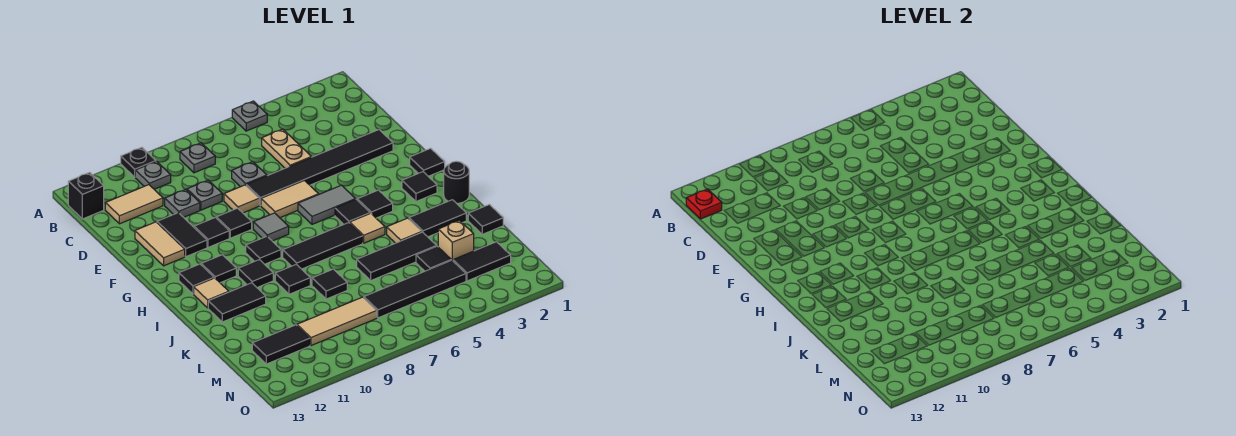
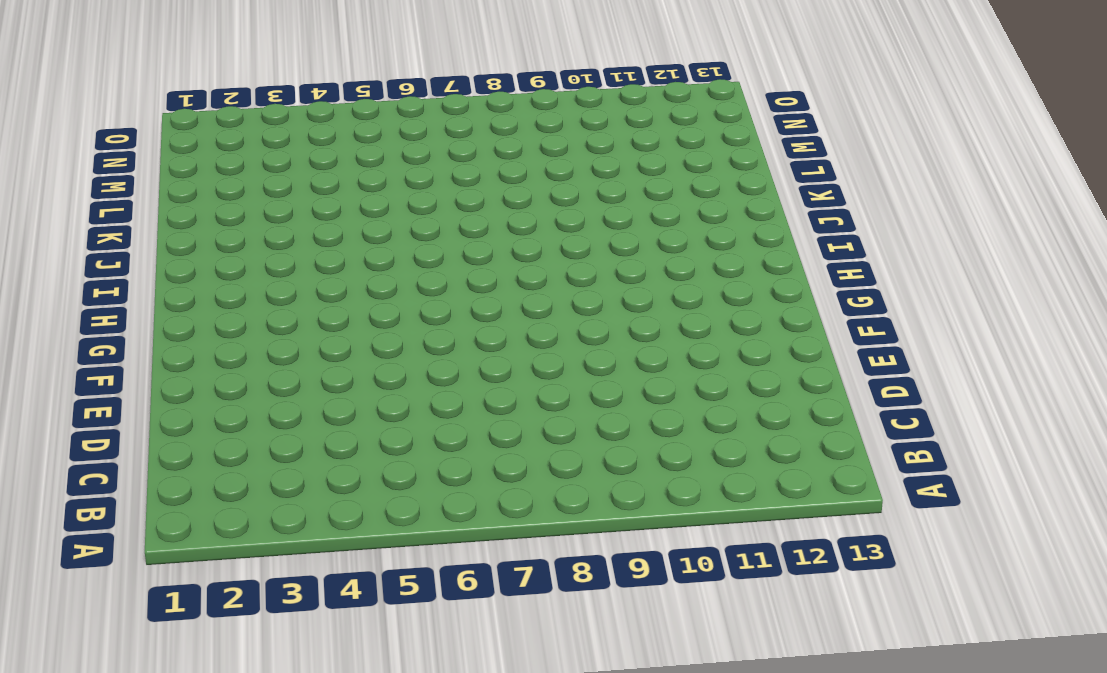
none -> grey 1x1 plate [232,101,267,131]
none -> black 1x1 plate [121,147,156,177]
none -> grey 1x1 plate [180,143,215,173]
none -> grey 1x1 plate [135,161,171,189]

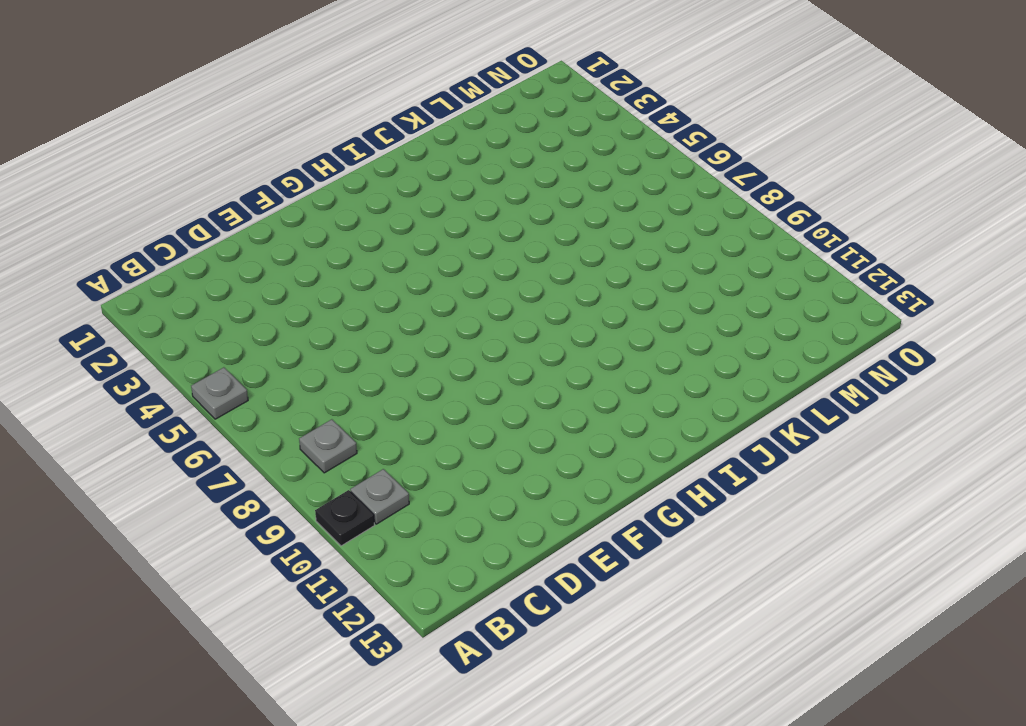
none -> black 1x1 brick [68,172,104,219]
none -> tan 1x2 plate [262,129,311,168]
none -> tan 1x2 tile [105,185,163,224]
none -> grey 1x1 plate [232,162,267,187]

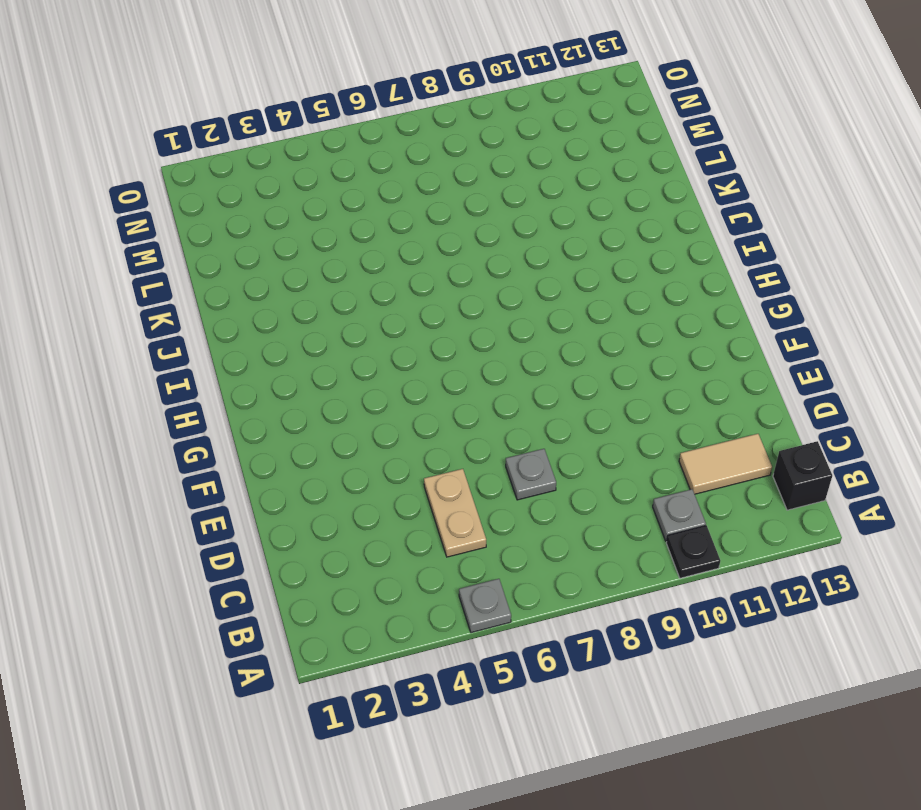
none -> grey 1x1 plate [180,143,215,173]
none -> grey 1x1 plate [187,180,222,210]
none -> grey 1x1 plate [165,190,200,217]
none -> black 1x6 tile [246,130,393,206]

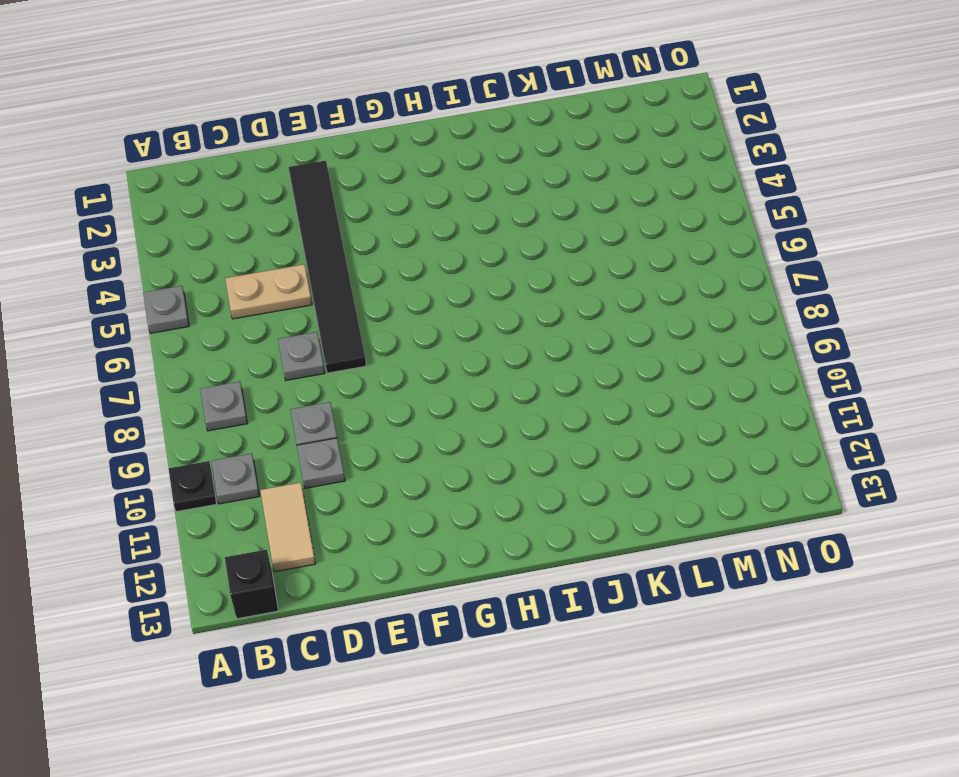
none -> tan 1x1 tile [224,185,259,213]
none -> black 1x2 tile [157,213,207,257]
none -> tan 1x2 tile [135,222,185,266]
none -> tan 1x2 tile [261,181,319,218]

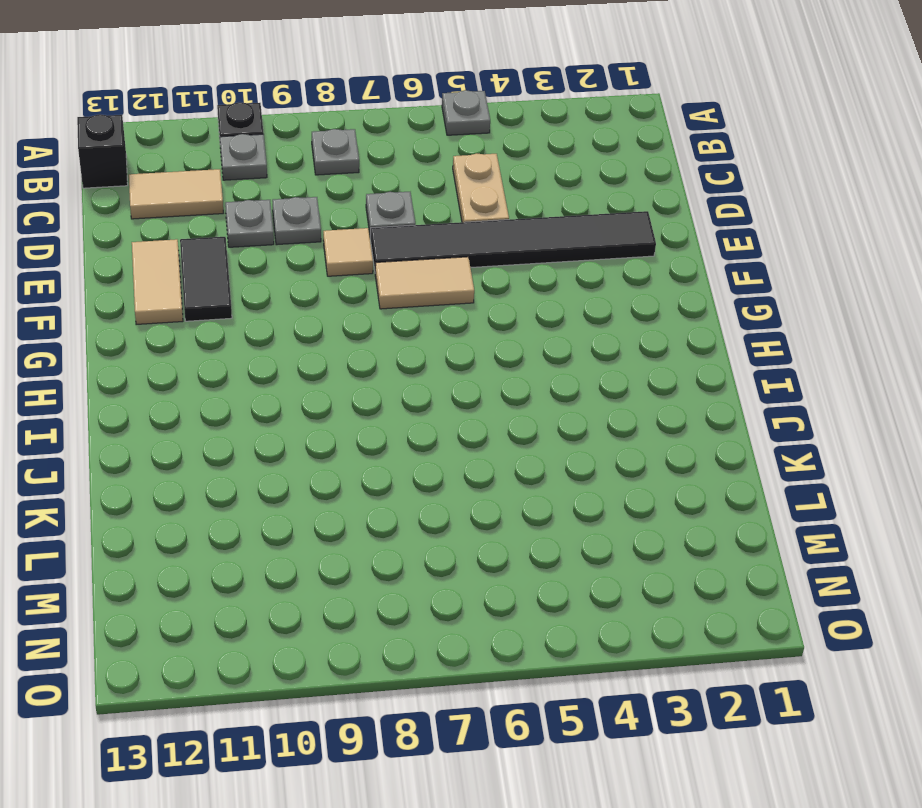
none -> black 1x1 tile [216,208,252,238]
none -> black 1x1 tile [194,217,229,247]
none -> black 1x1 tile [410,148,445,176]
none -> grey 1x2 tile [298,185,356,224]

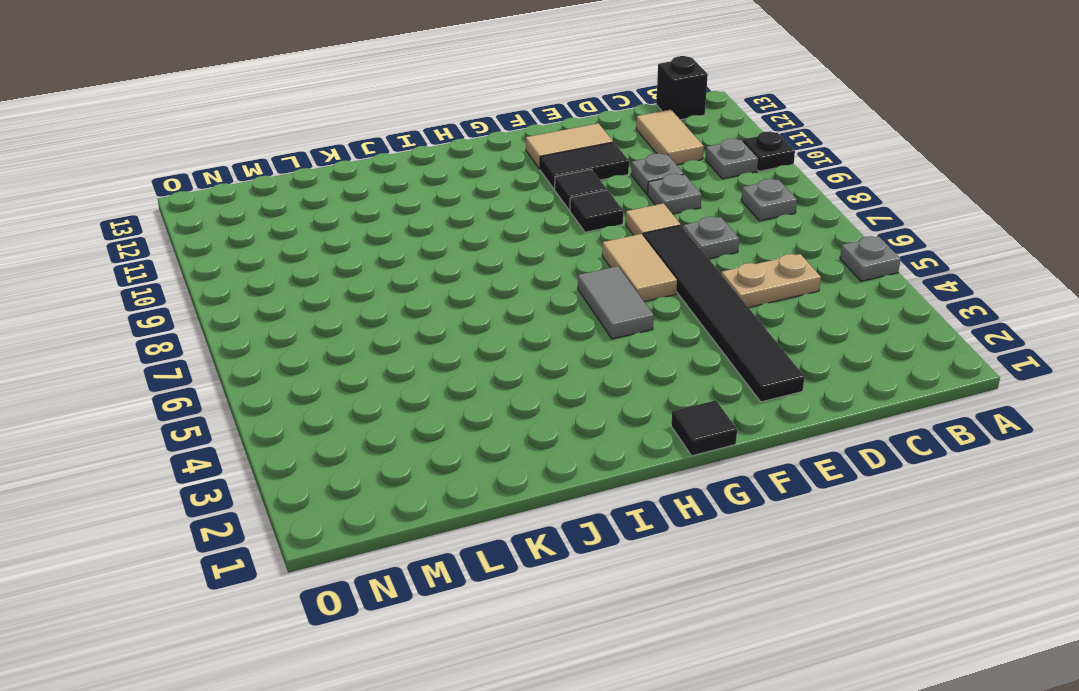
none -> grey 1x1 tile [253,213,289,241]
none -> black 1x1 tile [402,172,437,201]
none -> black 1x1 tile [357,190,393,218]
none -> black 1x1 tile [335,199,370,224]

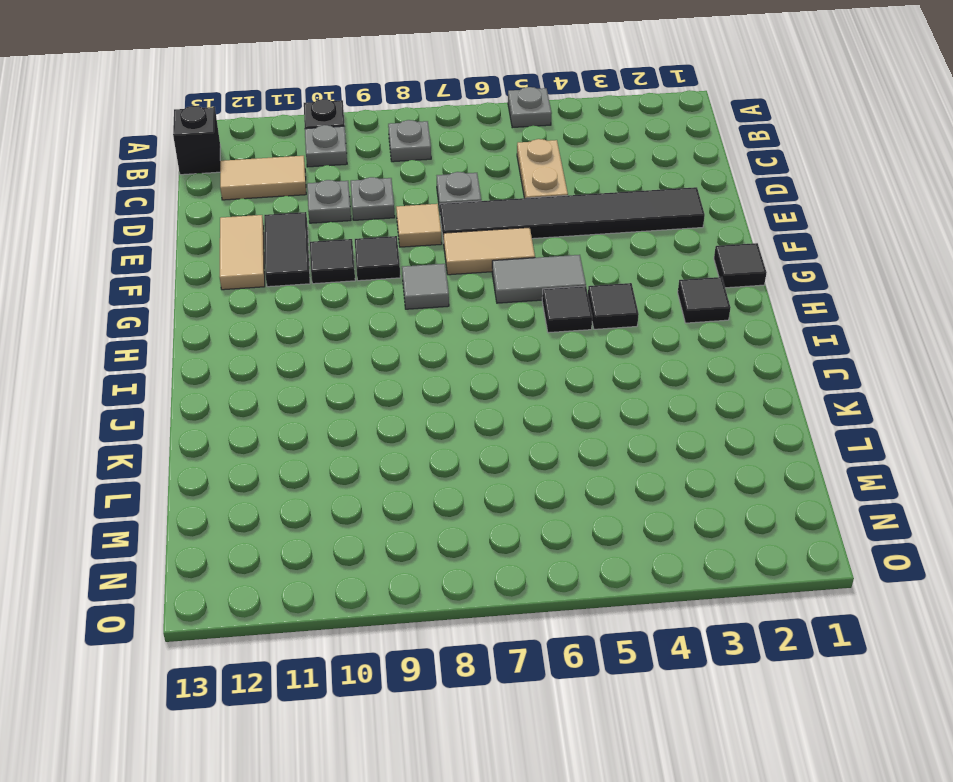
none -> black 1x1 tile [246,236,281,264]
none -> black 1x1 tile [201,255,236,283]
none -> black 1x1 tile [179,264,214,294]
none -> black 1x1 round brick [444,161,469,203]

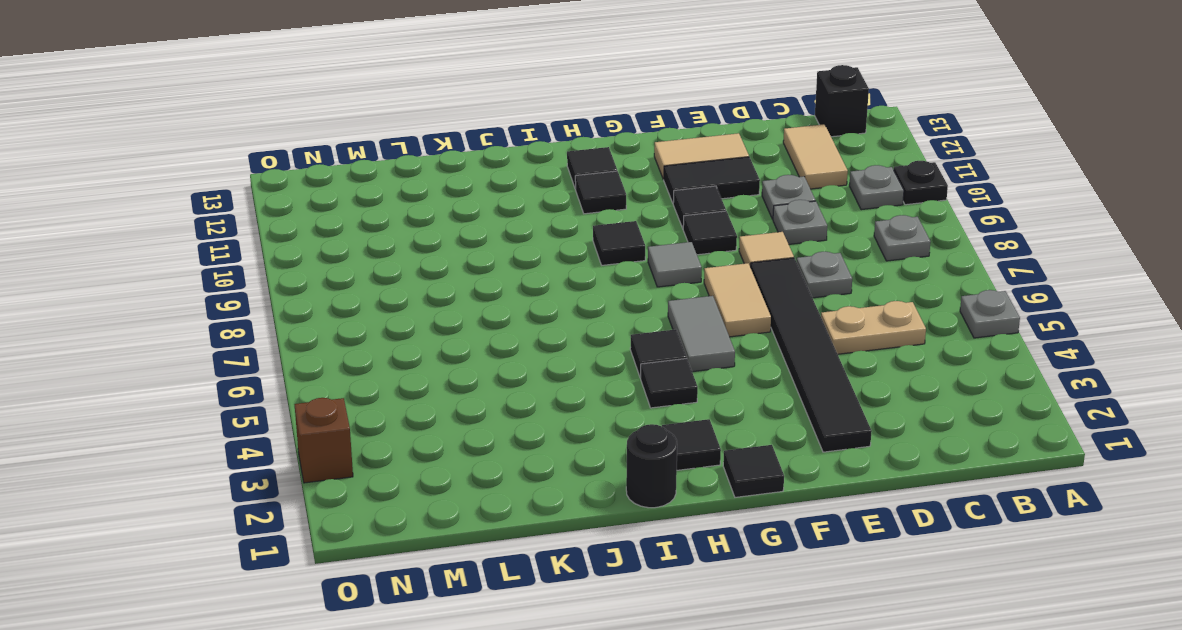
brown 1x1 brick [294,398,353,483] -> none
none -> tan 1x1 tile [350,213,385,243]
none -> black 1x3 tile [283,223,363,269]
none -> black 1x1 tile [238,260,273,287]
none -> tan 1x1 tile [194,278,229,308]

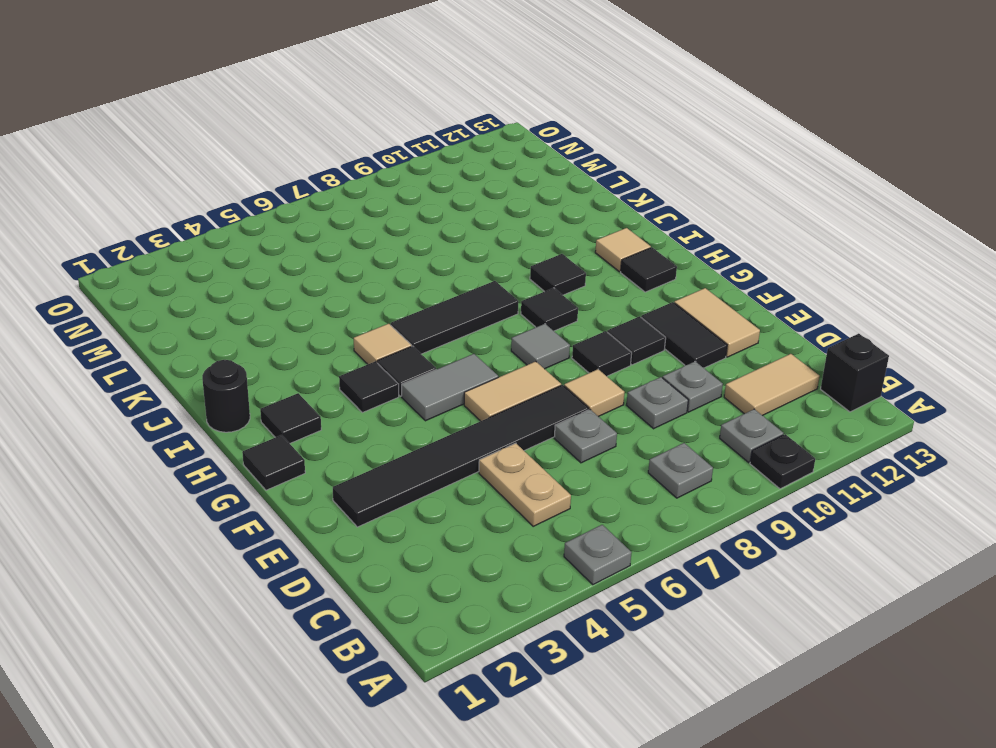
none -> black 1x1 tile [201,255,236,283]
none -> black 1x2 tile [409,200,466,237]
none -> tan 1x1 tile [387,218,422,243]
none -> black 1x1 tile [275,264,310,294]

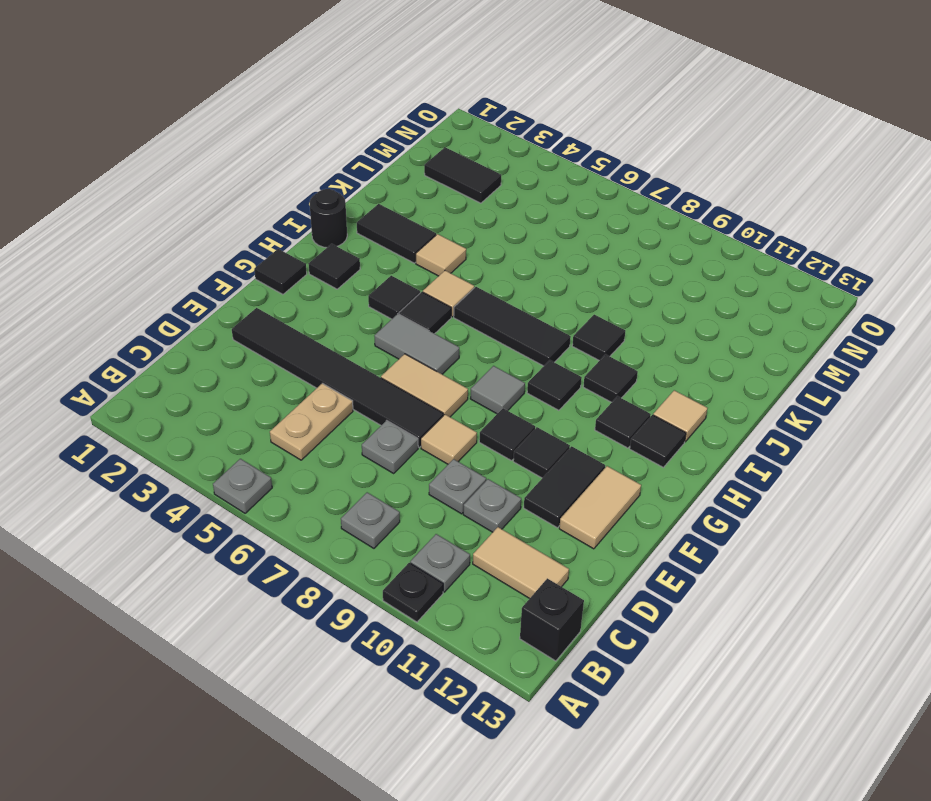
none -> black 1x2 tile [208,283,266,322]
none -> black 1x1 tile [468,204,503,234]
none -> black 1x3 tile [357,232,436,280]
none -> black 1x1 tile [312,269,347,299]

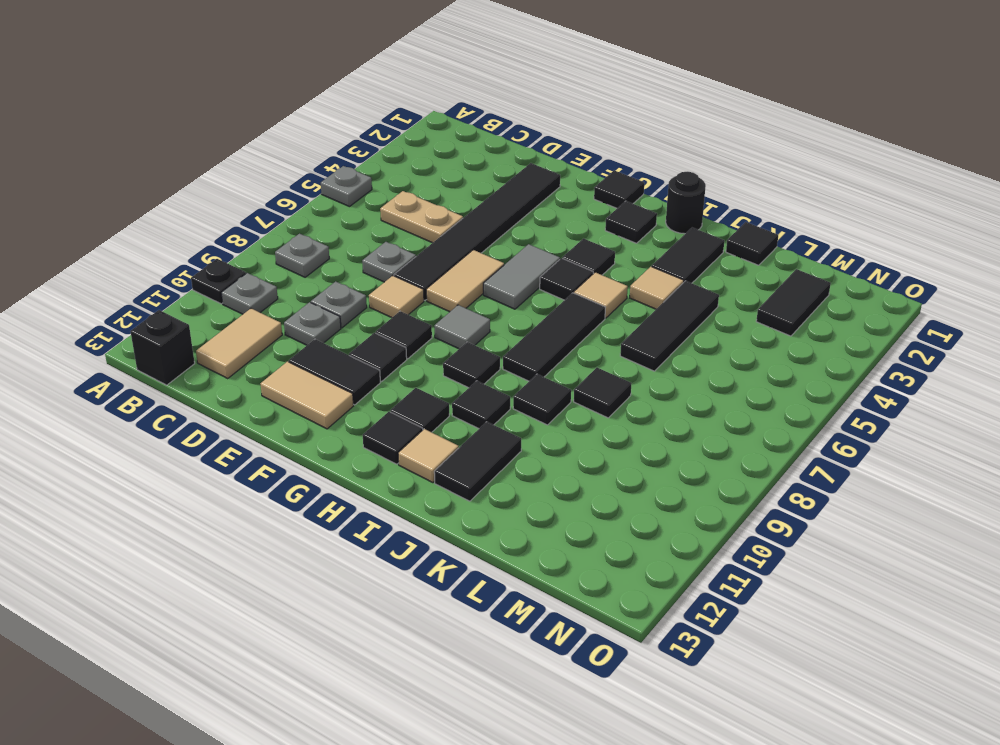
none -> tan 1x1 brick [438,220,474,261]
none -> black 1x1 tile [416,246,451,271]
none -> black 1x4 tile [364,260,466,318]
none -> tan 1x3 tile [297,297,377,346]

